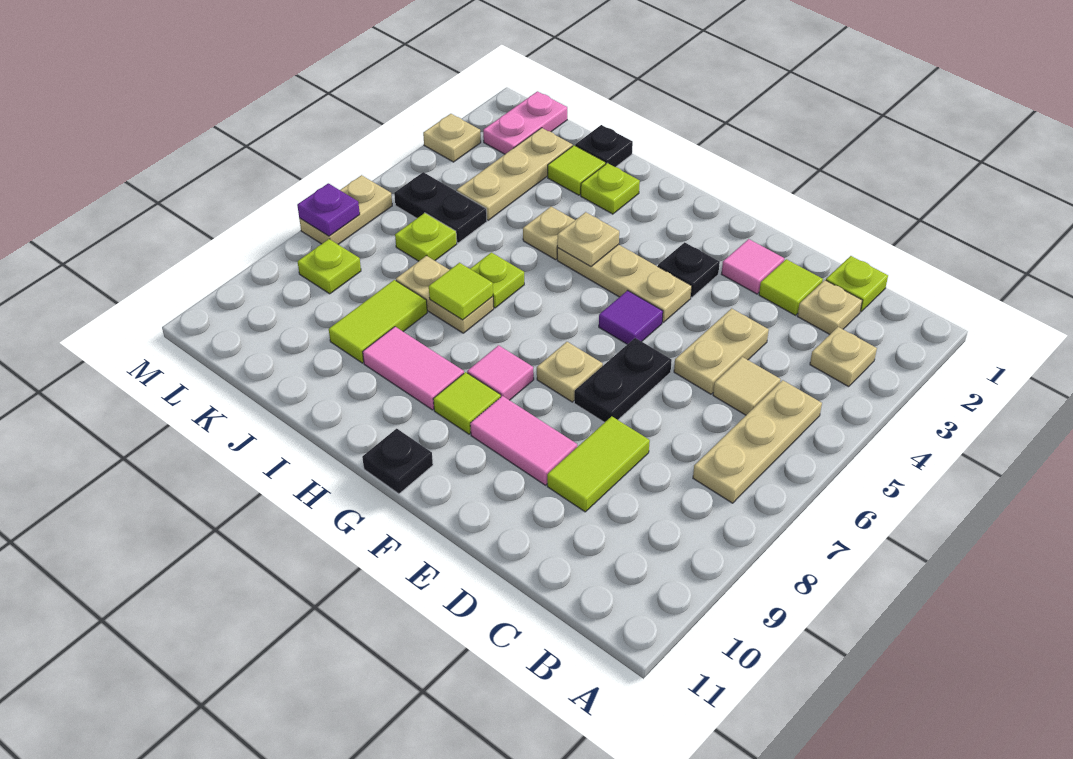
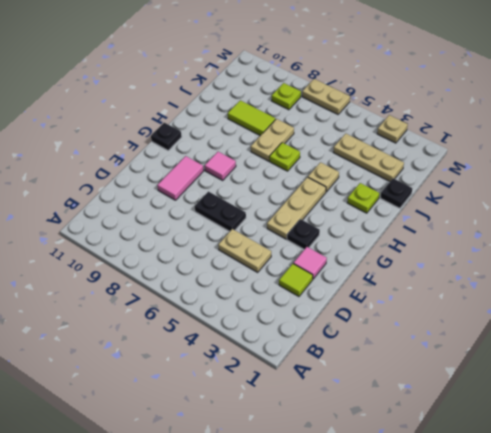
none -> tan 1x1 plate [810,327,877,387]
none -> tan 1x3 plate [693,380,822,503]
none -> lime 1x1 plate [826,256,888,312]
none -> tan 1x1 plate [797,280,862,334]

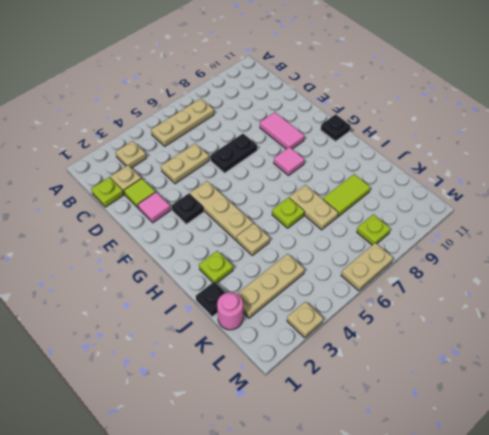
pink 1x1 round brick [217,292,243,330] -> none
none -> tan 1x1 tile [713,357,781,415]
none -> lime 1x2 tile [547,416,650,512]
none -> purple 1x1 tile [599,290,663,344]
none -> tan 1x1 plate [537,342,603,402]

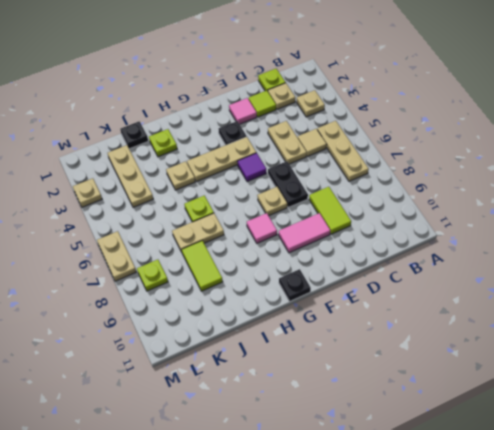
none -> lime 1x1 tile [433,372,501,434]
none -> pink 1x2 tile [363,327,464,410]
none -> lime 1x1 tile [548,145,606,195]
none -> black 1x2 plate [394,172,487,243]

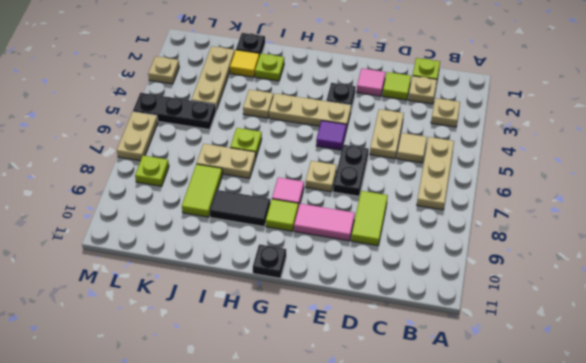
black 1x2 tile [210,190,270,226] -> pink 1x2 tile [363,327,464,410]
yellow 1x1 tile [230,50,259,77] -> lime 1x1 tile [548,145,606,195]
black 1x3 plate [133,93,216,129] -> black 1x2 plate [394,172,487,243]
none -> lime 1x1 plate [395,213,457,261]
none -> pink 1x2 plate [483,91,567,154]
none -> tan 1x1 plate [557,212,619,266]
none -> lime 1x1 tile [429,263,493,320]

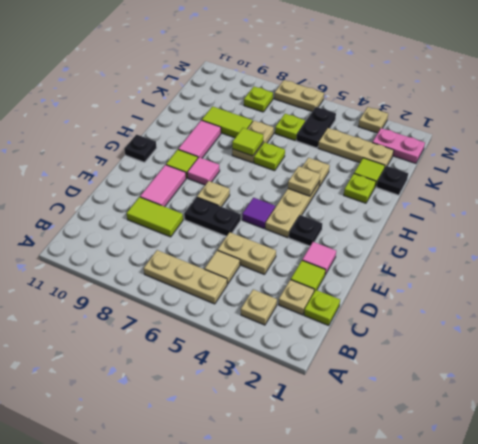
none -> purple 1x1 plate [297,183,360,236]

